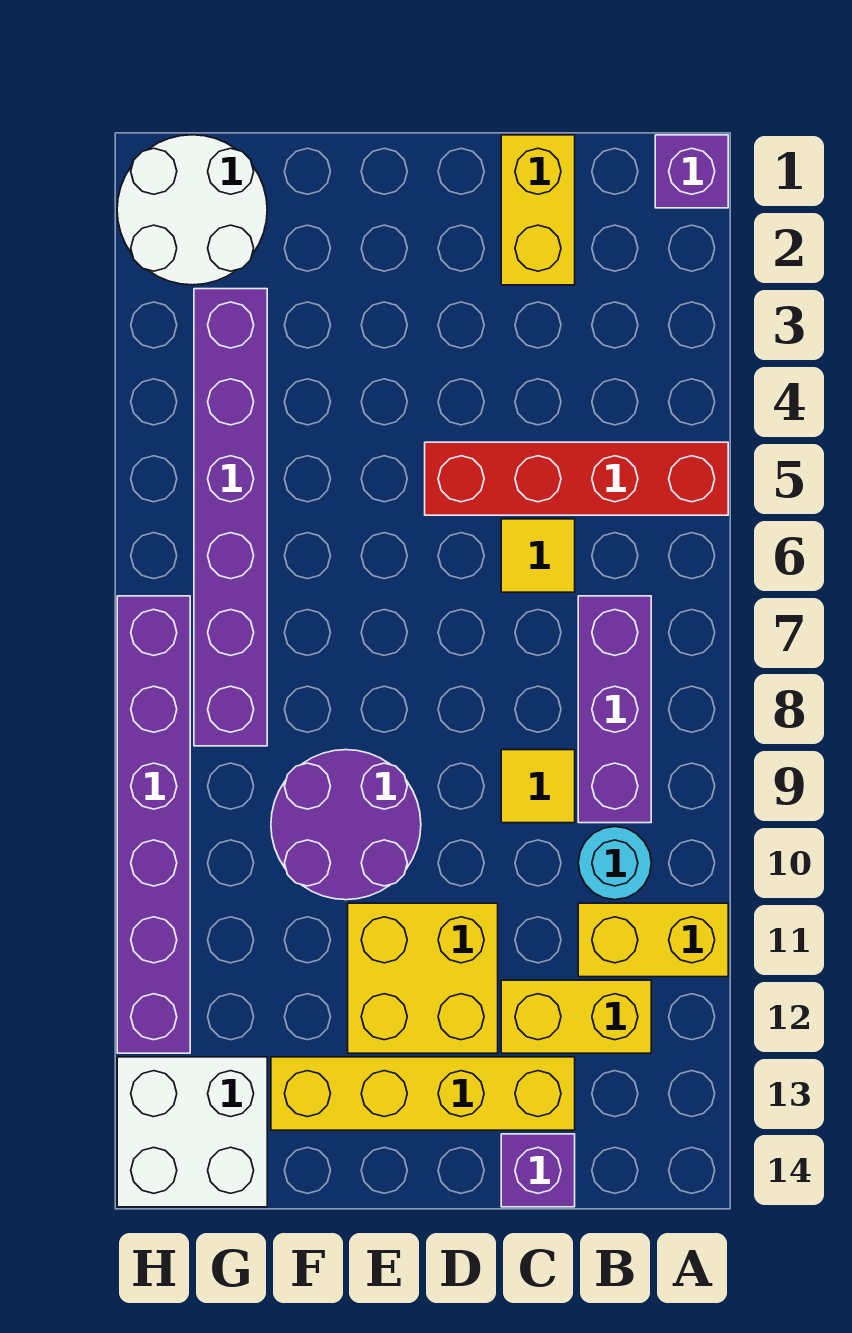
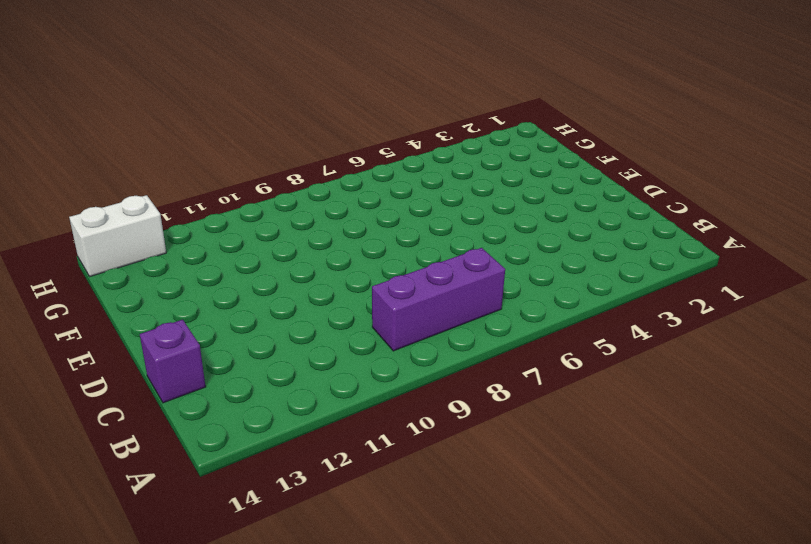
white 1x2 brick [69,195,166,276] -> white 2x2 brick [117,1057,267,1207]
none -> purple 1x1 brick [655,135,728,208]
none -> red 1x4 brick [425,442,728,515]
none -> yellow 1x2 brick [578,903,728,977]

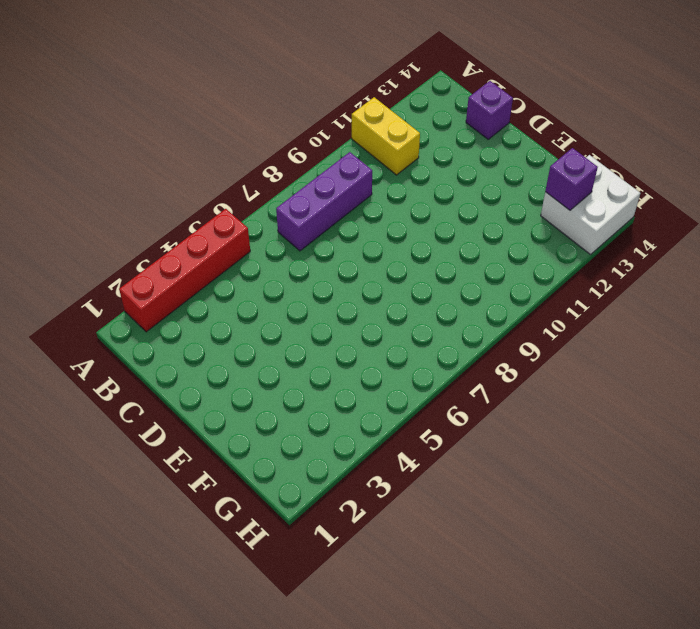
red 1x4 brick [119,209,250,332] -> red 1x4 brick turned to [425,442,728,515]
purple 1x1 brick [545,148,598,210] -> purple 1x1 brick moved to [655,135,728,208]
none -> cyan 1x1 round brick [578,827,651,900]
none -> yellow 1x2 brick [501,980,651,1053]
none -> yellow 1x2 brick [501,135,575,285]

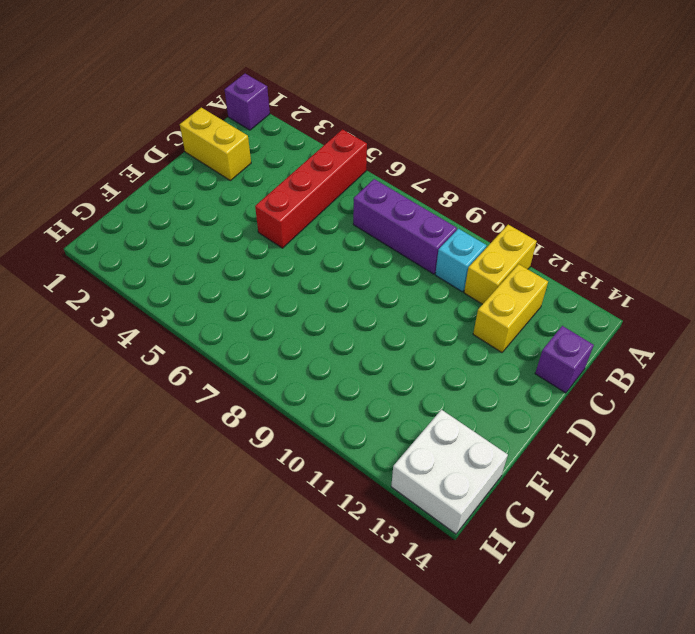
cyan 1x1 brick [435,229,486,292] -> cyan 1x1 round brick [578,827,651,900]
none -> yellow 1x1 tile [501,519,575,592]
none -> yellow 1x1 tile [501,750,575,823]
none -> yellow 1x4 brick [271,1057,575,1130]

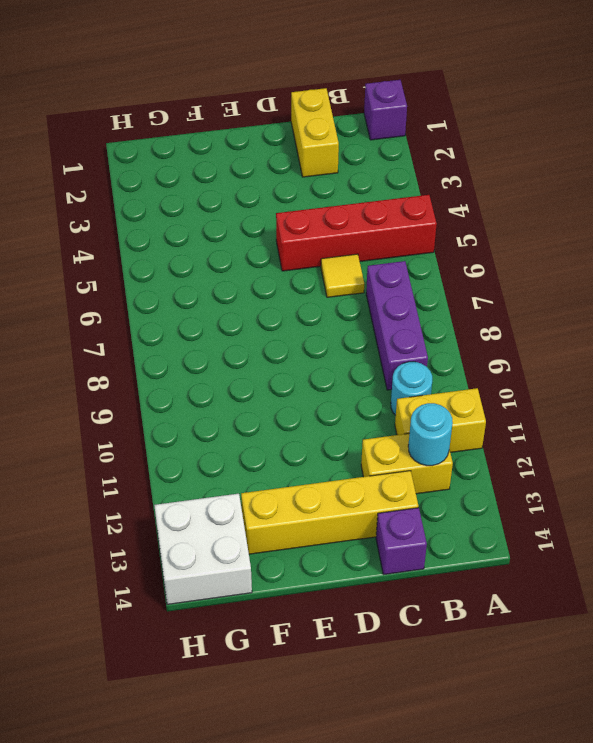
cyan 1x1 round brick [408,403,453,466] -> none
none -> yellow 1x1 tile [501,750,575,823]
none -> yellow 2x2 brick [348,903,498,1053]
none -> purple 2x2 round brick [271,750,421,900]

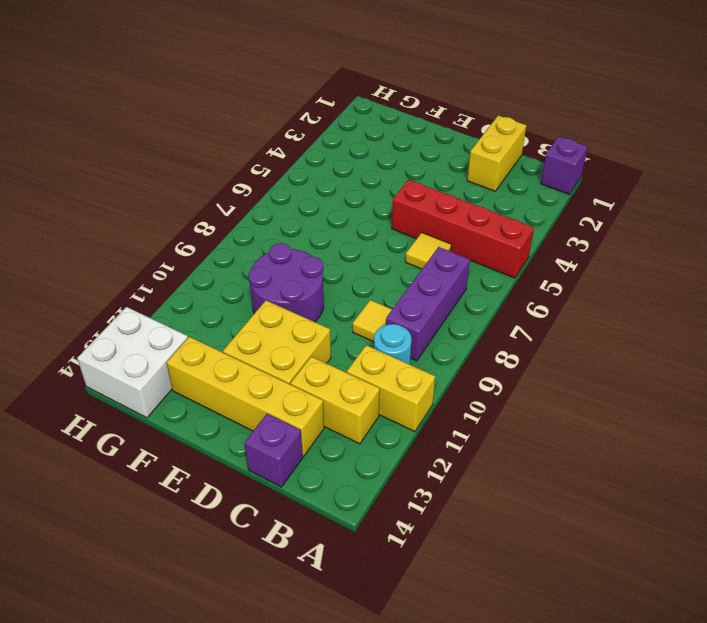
none -> white 2x2 round brick [117,135,267,285]
none -> purple 1x6 brick [194,289,267,746]
none -> purple 1x6 brick [117,596,190,1053]

